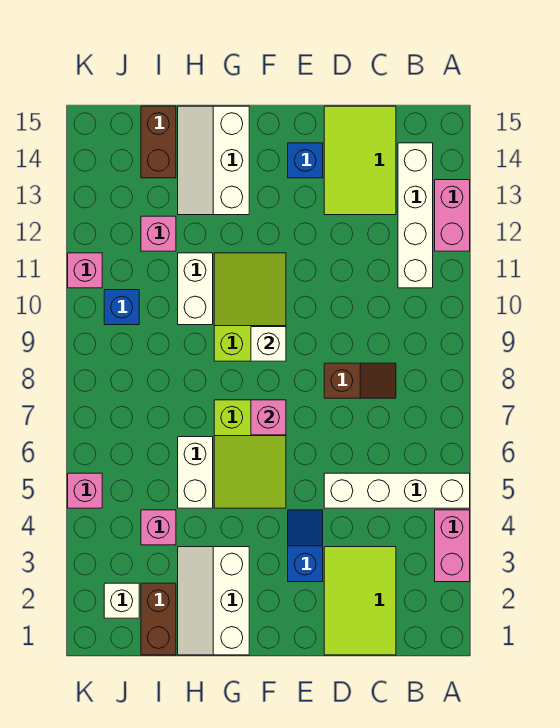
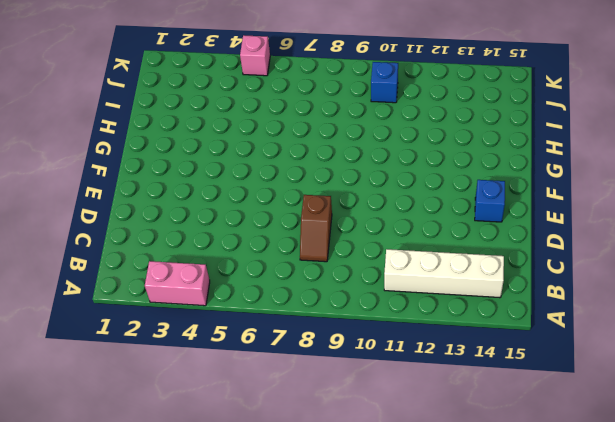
none -> white 1x4 brick [324,473,470,508]
none -> pink 1x2 brick [435,180,470,251]
none -> lime 2x3 tile [324,547,396,655]

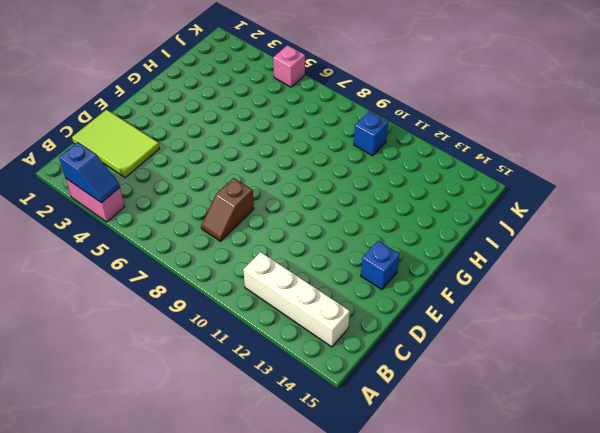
blue 1x2 slope [59,142,120,203] -> blue 1x2 slope moved to [288,510,323,582]
none -> white 1x4 brick [324,473,470,508]
none -> pink 1x2 brick [435,180,470,251]
none -> lime 2x3 tile [324,106,396,215]

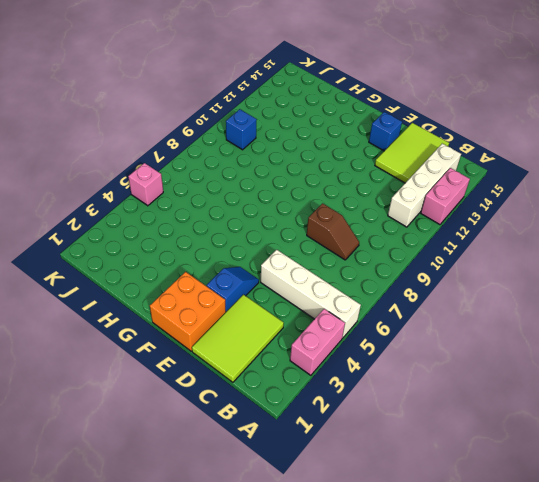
orange 2x2 brick [150,272,226,351] -> none
none -> lime 2x3 slope [214,400,286,508]
none -> lime 2x3 slope [214,253,286,361]
none -> white 2x3 slope [178,547,249,655]

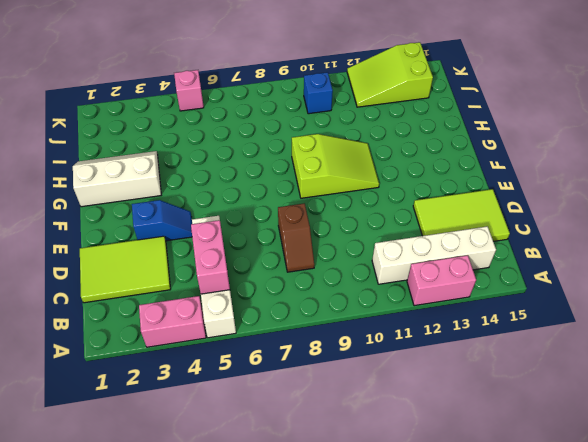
pink 1x2 brick [191,220,230,294] -> none
lime 2x3 slope [347,42,433,107] -> lime 2x3 slope moved to [214,400,286,508]
none -> blue 1x1 brick [288,143,323,178]
none -> white 2x3 slope [178,106,249,215]
none -> white 1x2 brick [178,437,213,508]

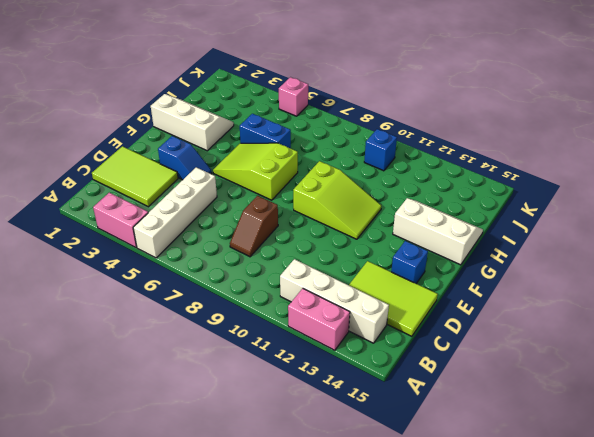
blue 1x2 brick [240,114,291,148] -> white 1x2 brick [178,437,213,508]
none -> white 1x2 brick [178,253,213,325]
none -> brown 1x2 brick [141,583,176,655]
none -> pink 1x1 brick [141,510,176,545]

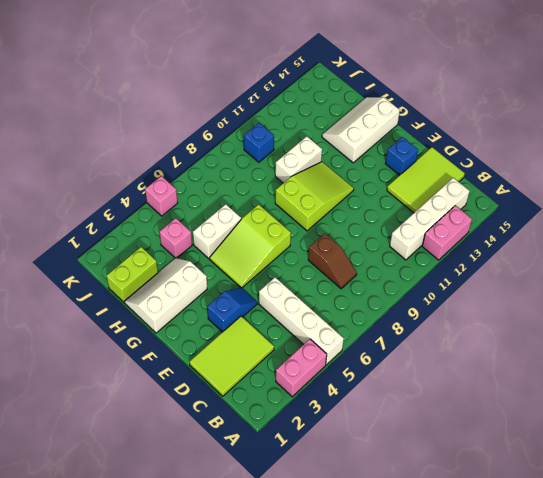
lime 1x2 brick [106,247,158,302] -> brown 1x2 brick [141,583,176,655]
none -> pink 1x1 brick [141,216,176,251]
none -> brown 1x2 brick [141,106,176,178]
none -> white 1x1 brick [104,583,139,618]

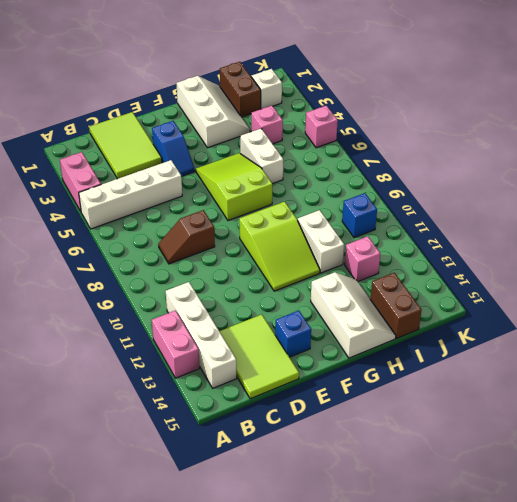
none -> pink 1x1 brick [68,253,102,288]
none -> pink 1x1 brick [251,400,286,435]
none -> white 1x1 brick [251,327,286,361]

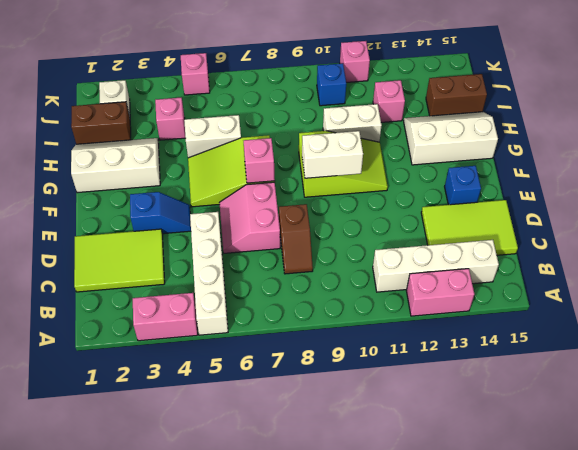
pink 2x2 slope [219,182,280,253] -> none
white 1x2 brick [302,131,363,178] -> white 1x1 brick [251,327,286,361]

